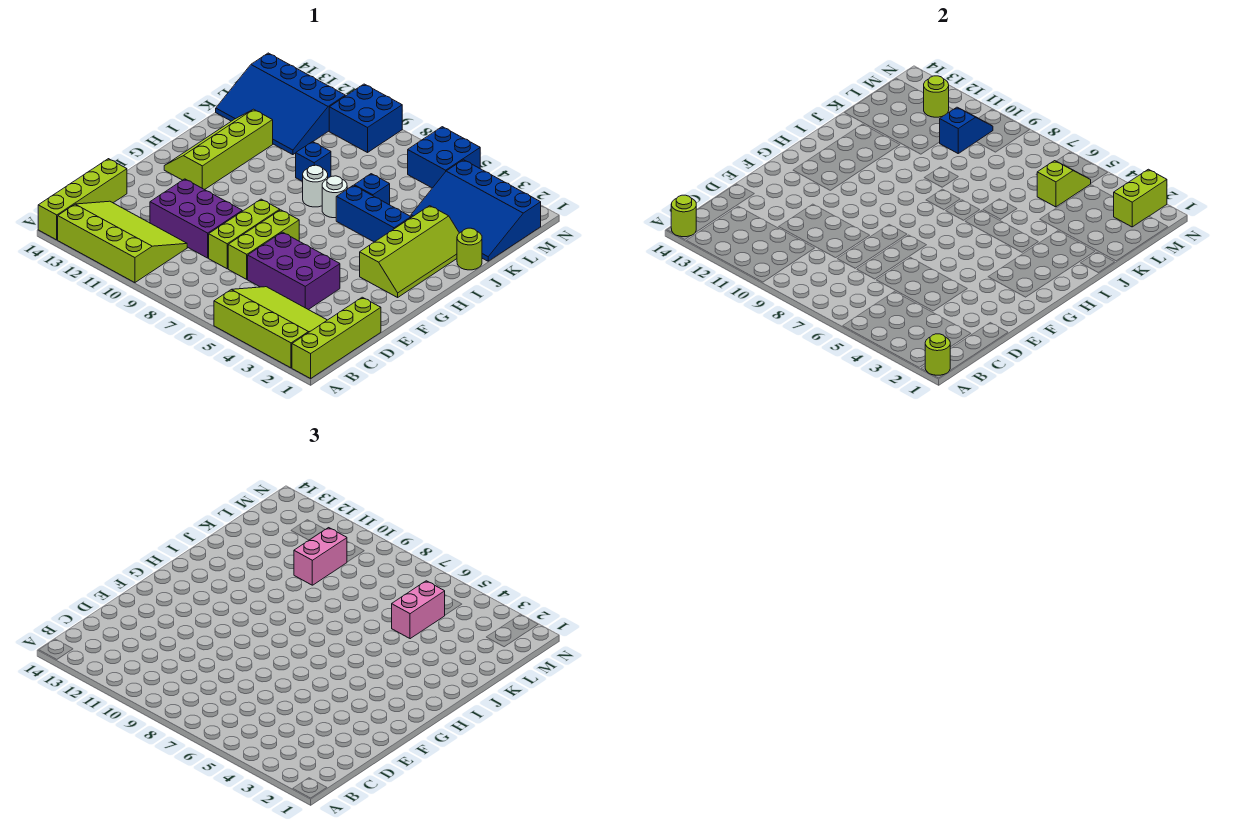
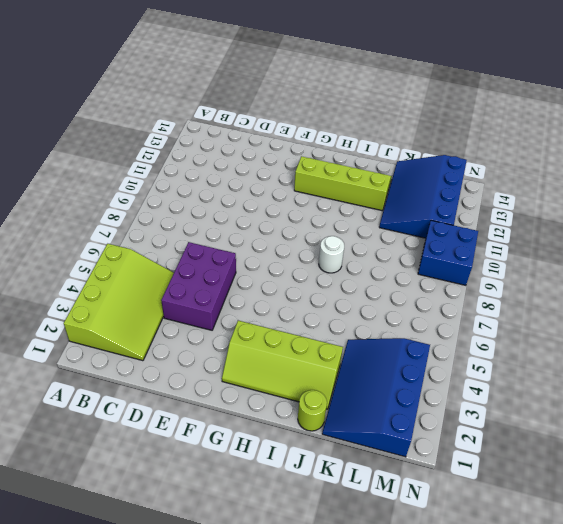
none -> lime 1x4 brick [292,297,381,378]
none -> lime 3x4 slope [58,201,187,283]
none -> lime 1x4 brick [38,159,127,240]

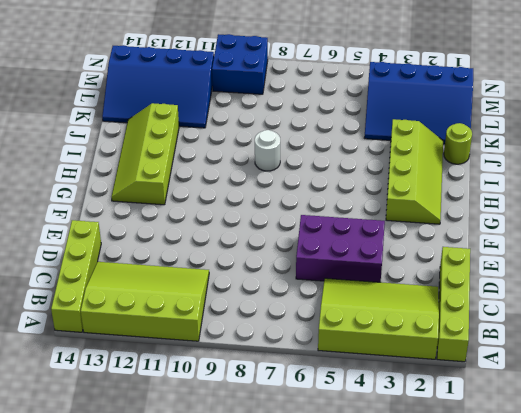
none -> lime 1x3 brick [228,210,299,279]
none -> lime 1x3 brick [209,199,280,269]
none -> purple 2x3 brick [150,179,242,258]

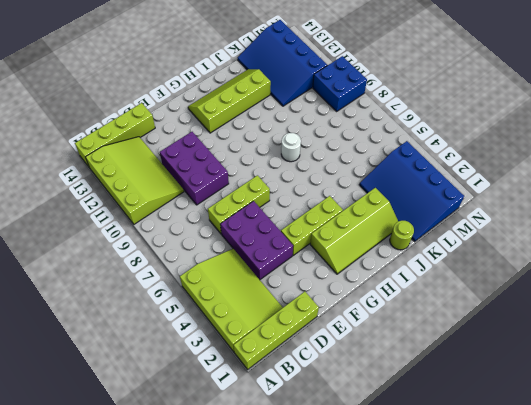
lime 1x3 brick [281,196,343,255] -> lime 1x3 brick moved to [209,199,280,269]
none -> blue 1x3 brick [336,185,411,242]
none -> white 1x1 round brick [322,176,347,218]
none -> blue 1x1 brick [354,174,390,205]

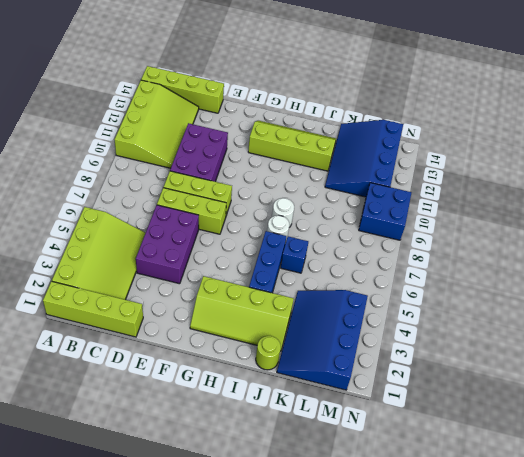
none -> blue 1x1 brick [296,142,331,181]
none -> blue 2x2 brick [408,127,480,188]
none -> lime 1x1 round brick [925,334,950,375]

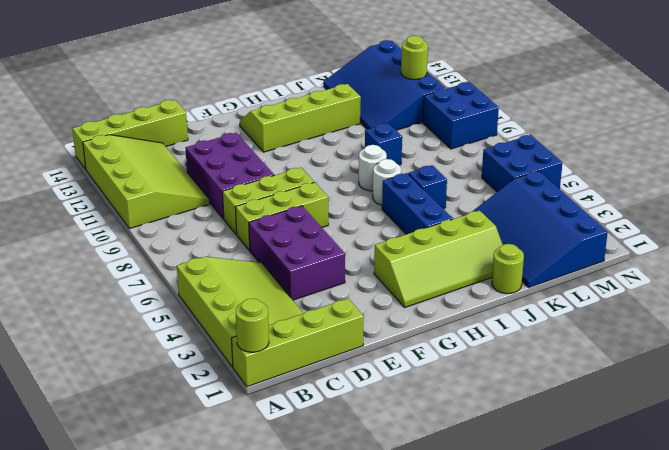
none -> lime 1x1 round brick [671,195,696,237]
none -> lime 1x2 slope [1037,161,1091,207]
none -> blue 1x2 slope [940,107,993,153]

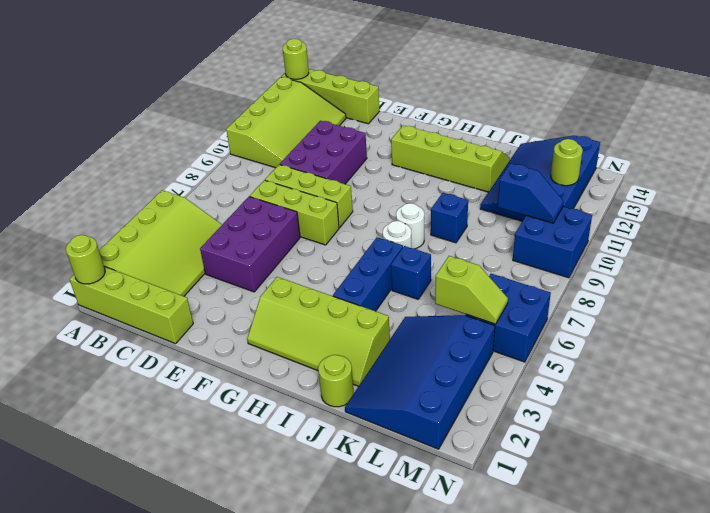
none -> lime 1x2 brick [1114,169,1167,227]
none -> pink 1x2 brick [392,581,445,639]
none -> pink 1x2 brick [294,528,347,585]

